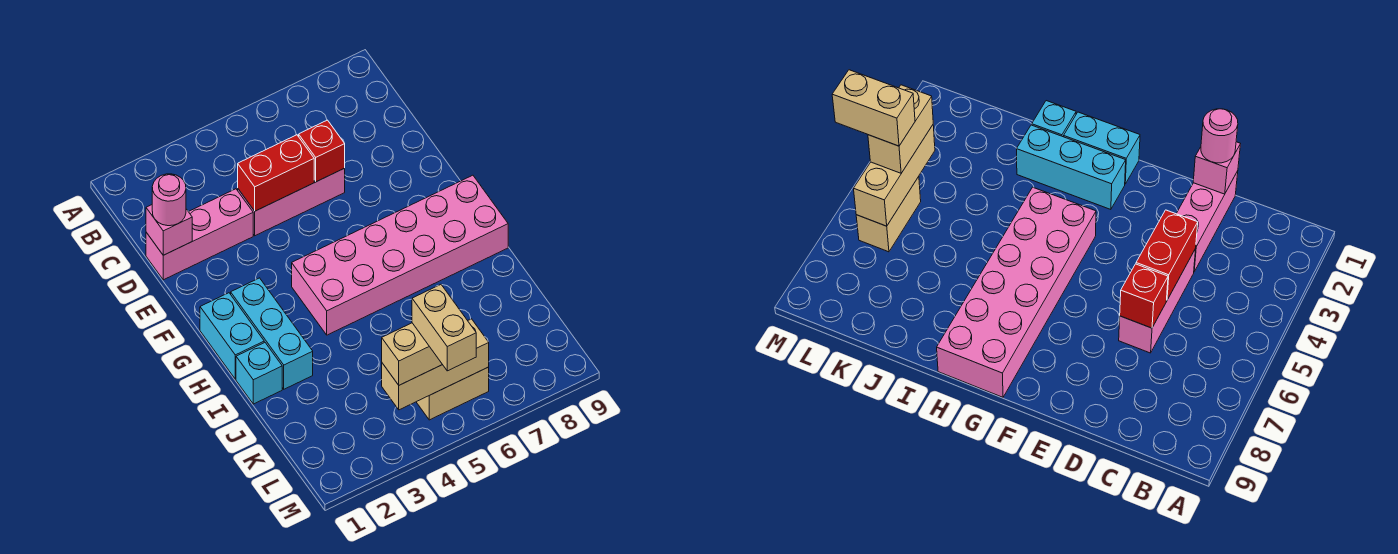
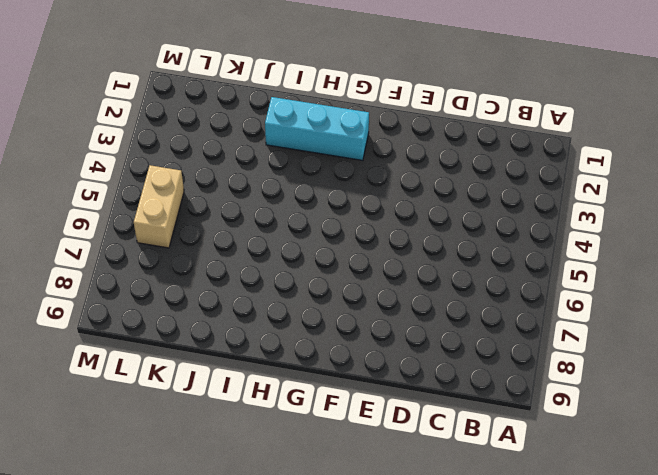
none -> pink 1x3 brick [146,189,253,280]
none -> pink 1x3 brick [238,168,345,236]
none -> cyan 1x2 brick [200,293,264,379]

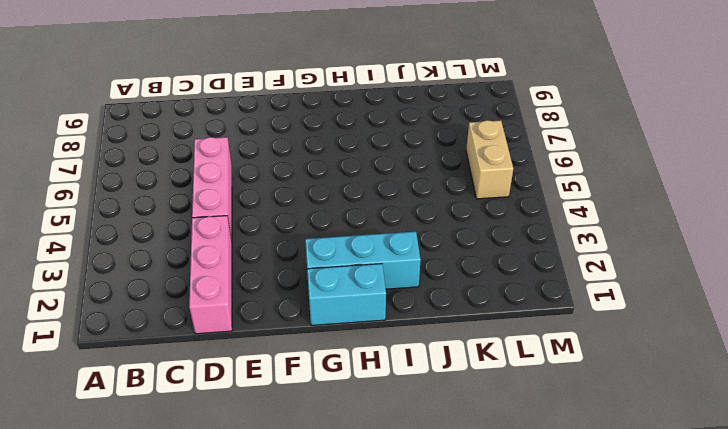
none -> pink 2x6 brick [292,175,508,335]
none -> cyan 1x1 brick [236,342,282,404]
none -> pink 1x1 brick [146,205,192,255]

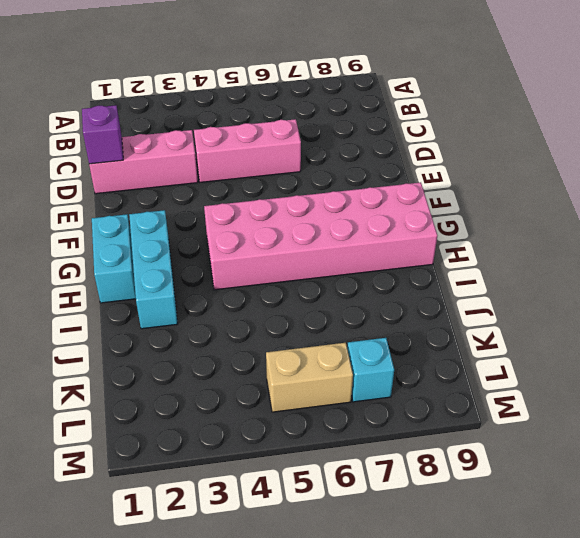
purple 1x1 brick [82,105,123,164] -> pink 1x1 brick [146,205,192,255]
cyan 1x1 brick [347,338,394,402] -> cyan 1x1 brick moved to [236,342,282,404]
none -> red 1x2 brick [238,135,314,211]
none -> red 1x1 brick [299,120,345,182]
none -> tan 1x3 brick [382,319,489,410]

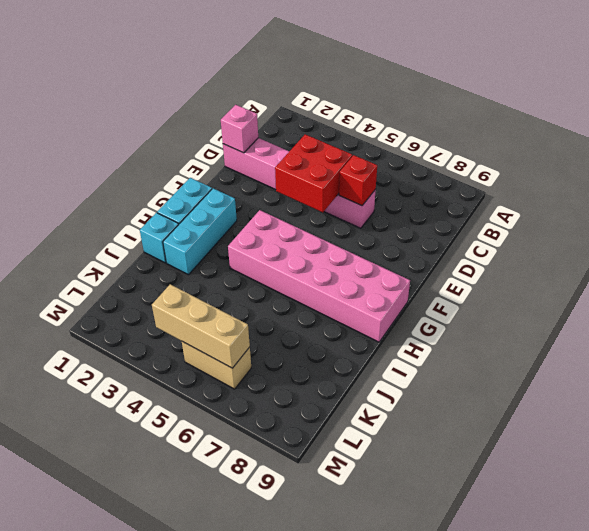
red 2x2 brick [275,134,352,213] -> red 1x2 brick [238,135,314,211]
none -> pink 1x1 round brick [152,174,186,226]
none -> tan 1x2 brick [382,323,442,385]
none -> tan 1x2 brick [412,285,476,371]

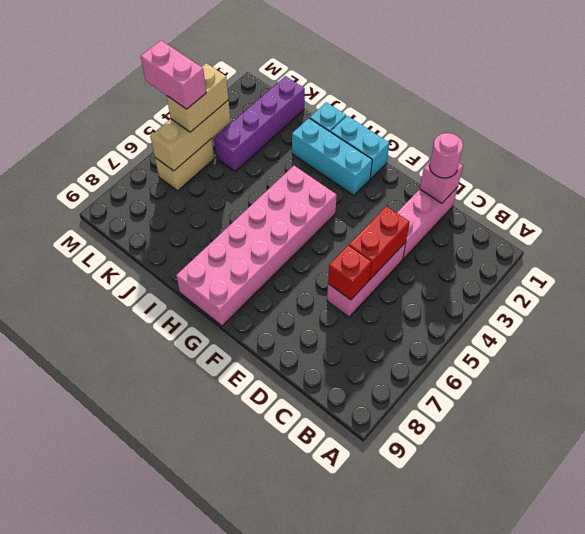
purple 1x4 brick [214,76,305,172] -> none
pink 1x2 brick [141,40,206,109] -> tan 1x2 brick [412,285,476,371]

